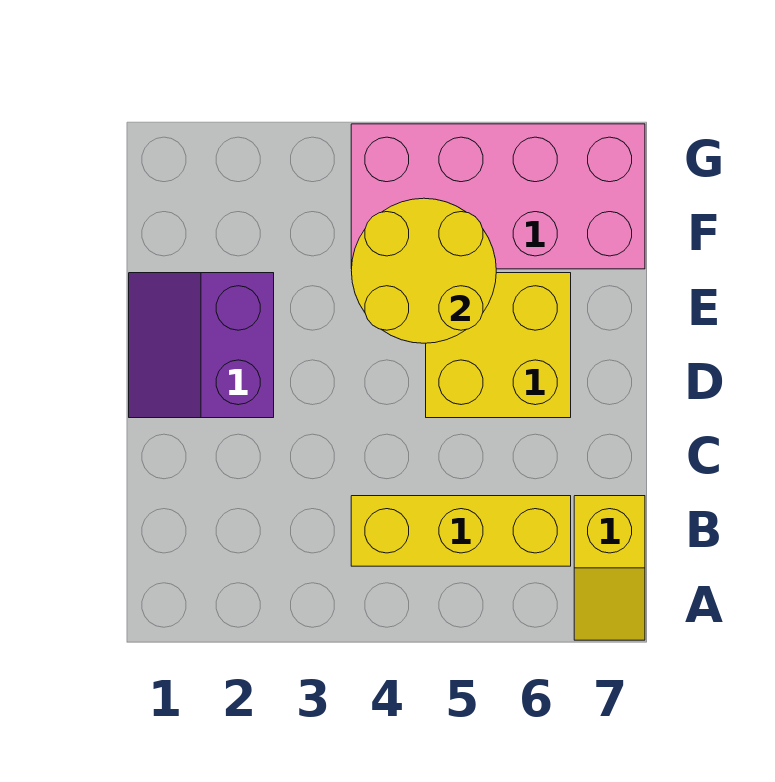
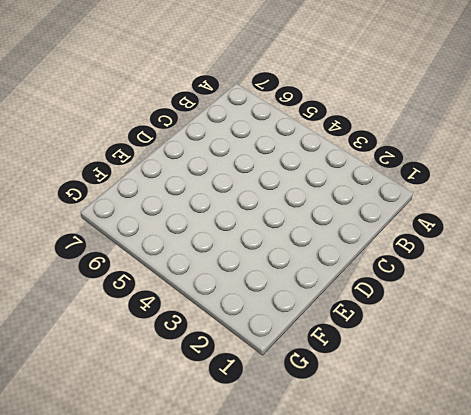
none -> yellow 1x2 slope [574,496,645,640]
none -> yellow 1x3 brick [351,496,571,566]

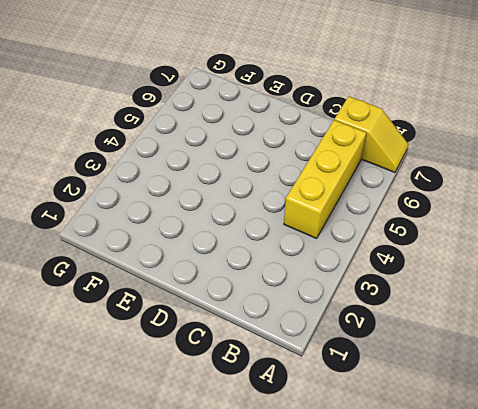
none -> purple 2x2 slope [129,273,274,418]
none -> yellow 2x2 brick [426,273,571,418]

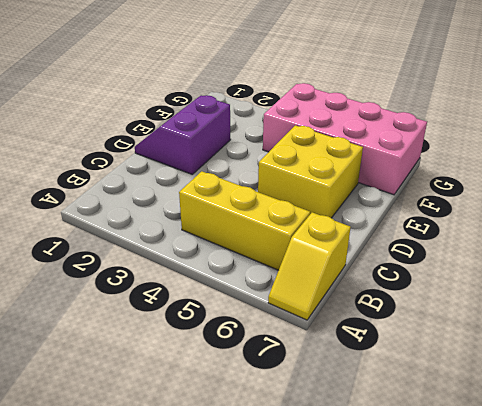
none -> yellow 2x2 round brick [351,198,496,343]

